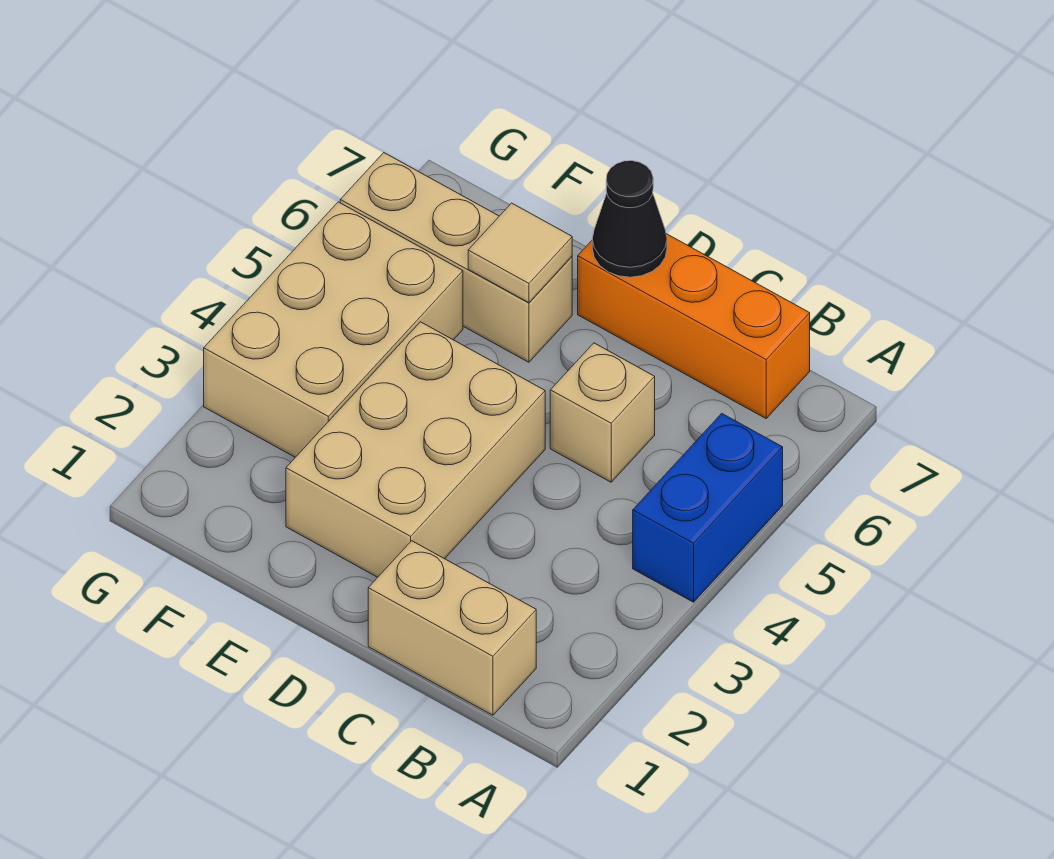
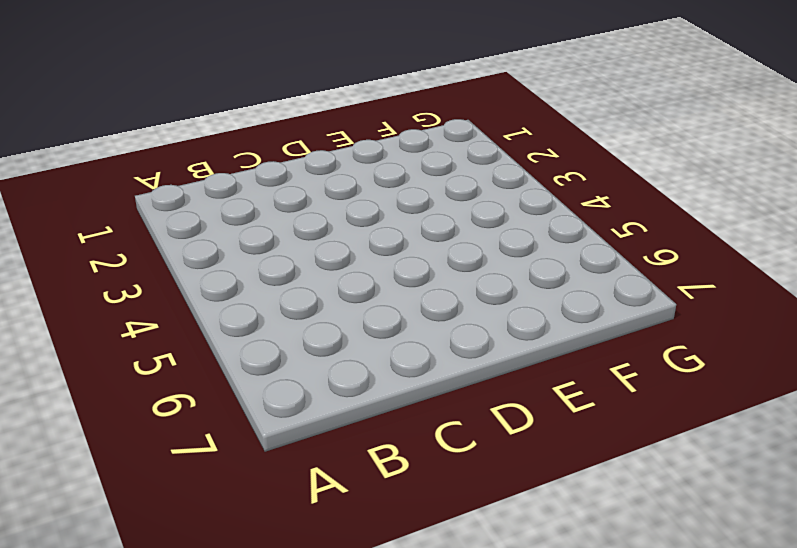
none -> blue 1x2 brick [633,413,783,602]
none -> tan 1x2 brick [368,541,536,715]

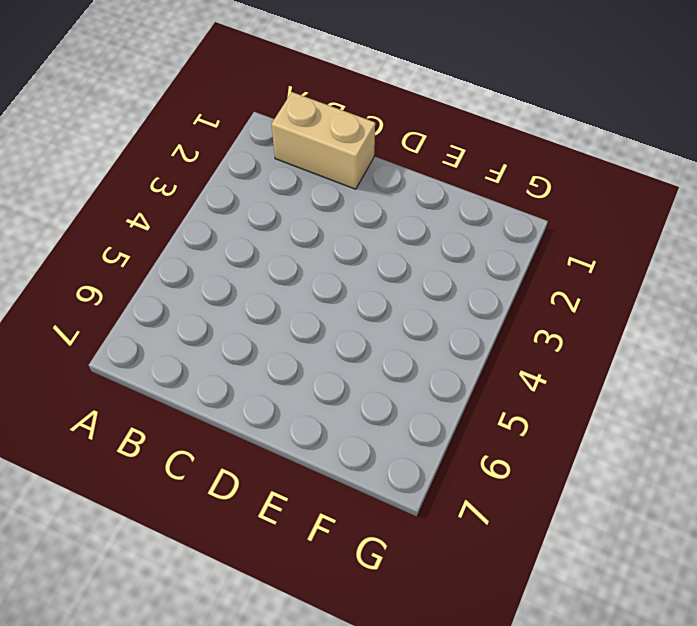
none -> blue 1x2 brick [633,413,783,602]
none -> orange 1x3 brick [578,234,810,418]

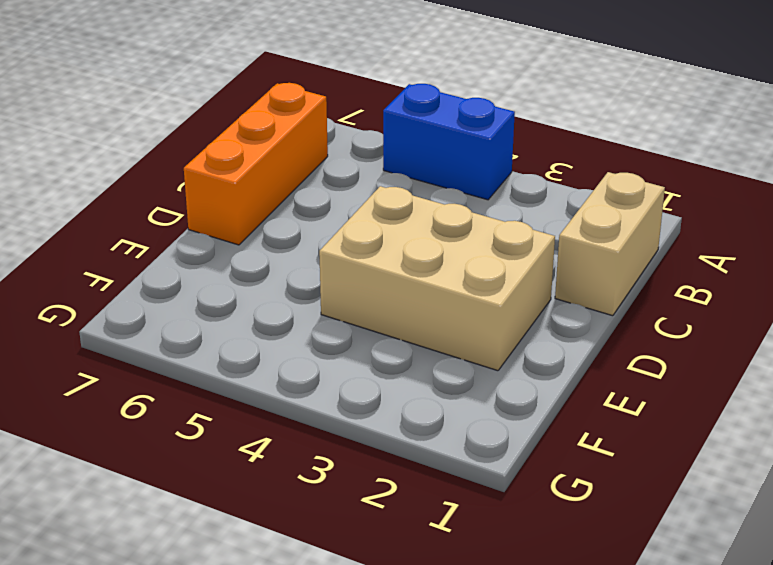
none -> tan 1x1 brick [550,343,655,482]
none -> tan 1x3 brick [340,153,572,362]

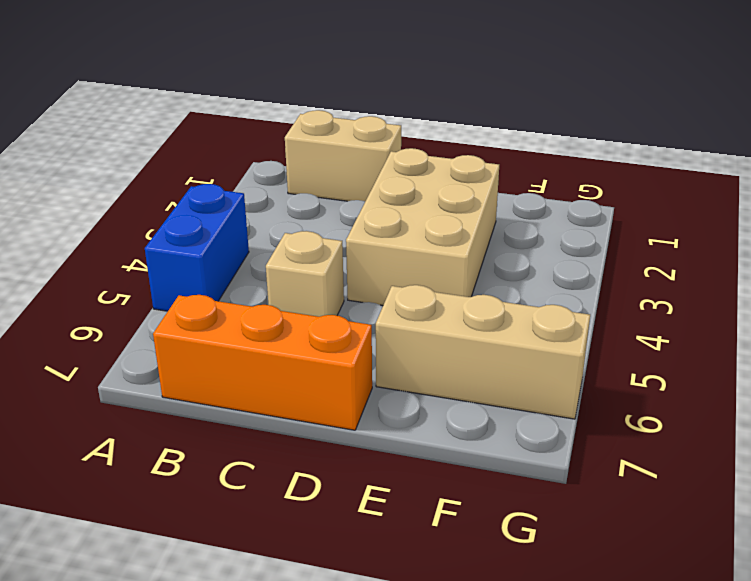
none -> tan 2x3 brick [204,202,463,457]
none -> black 1x1 cone [592,161,667,277]

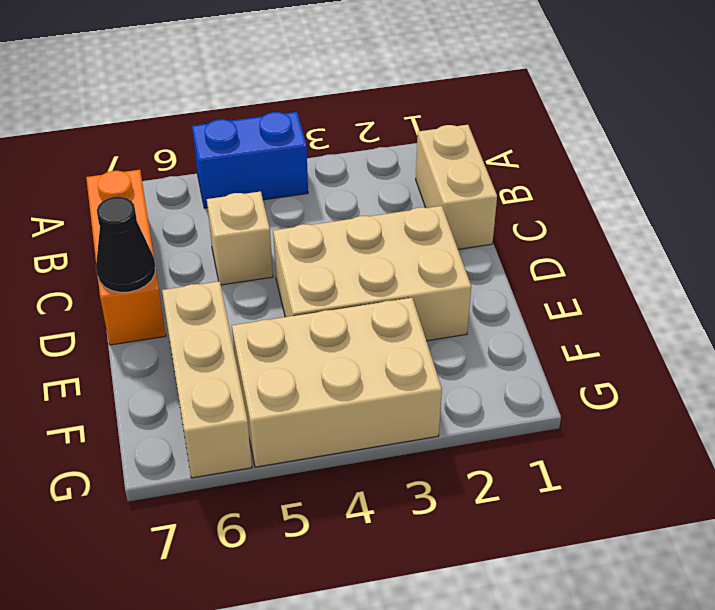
none -> tan 1x1 tile [468,203,572,303]

